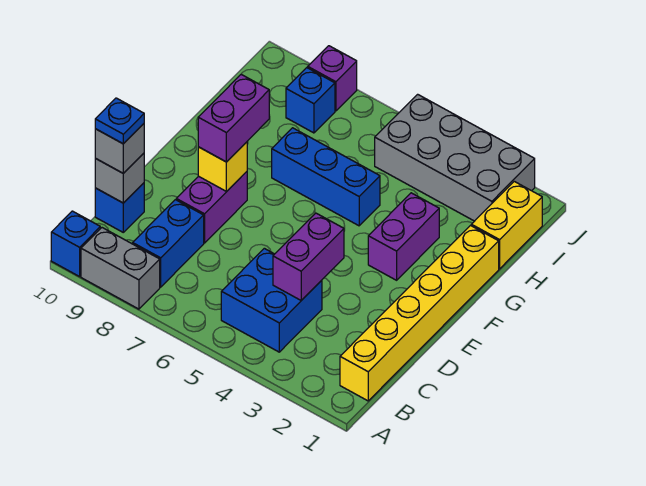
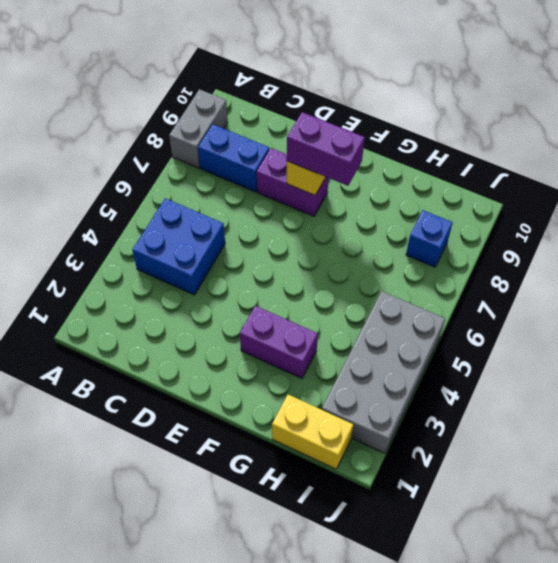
none -> blue 1x1 brick [51,211,100,277]
none -> yellow 1x6 brick [340,226,499,401]
none -> blue 1x1 brick [95,183,144,232]

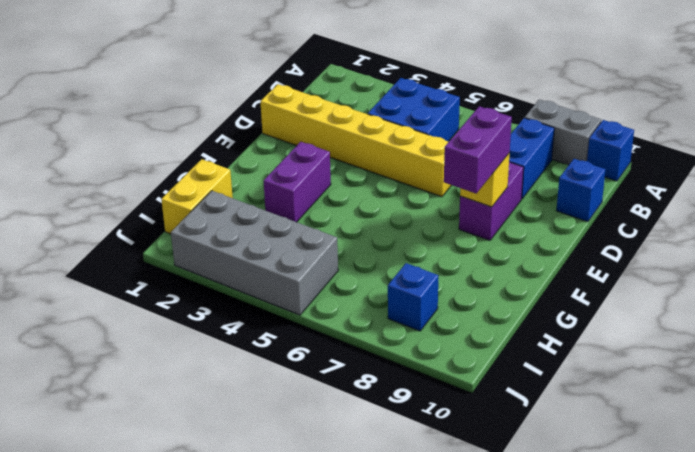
yellow 1x6 brick [260,84,451,197] -> yellow 1x6 brick turned to [340,226,499,401]
none -> blue 1x3 brick [272,128,380,226]
none -> purple 1x1 brick [308,46,357,111]
none -> purple 1x2 brick [273,213,344,300]

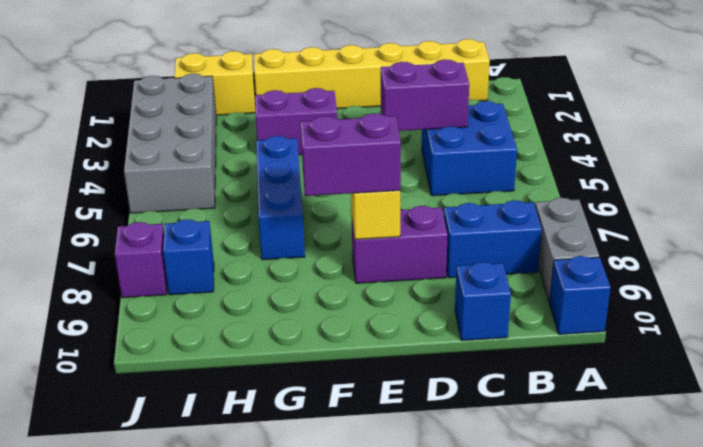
none -> grey 1x1 brick [95,153,144,203]
none -> grey 1x1 brick [95,124,144,173]
none -> blue 1x1 plate [95,98,144,144]

